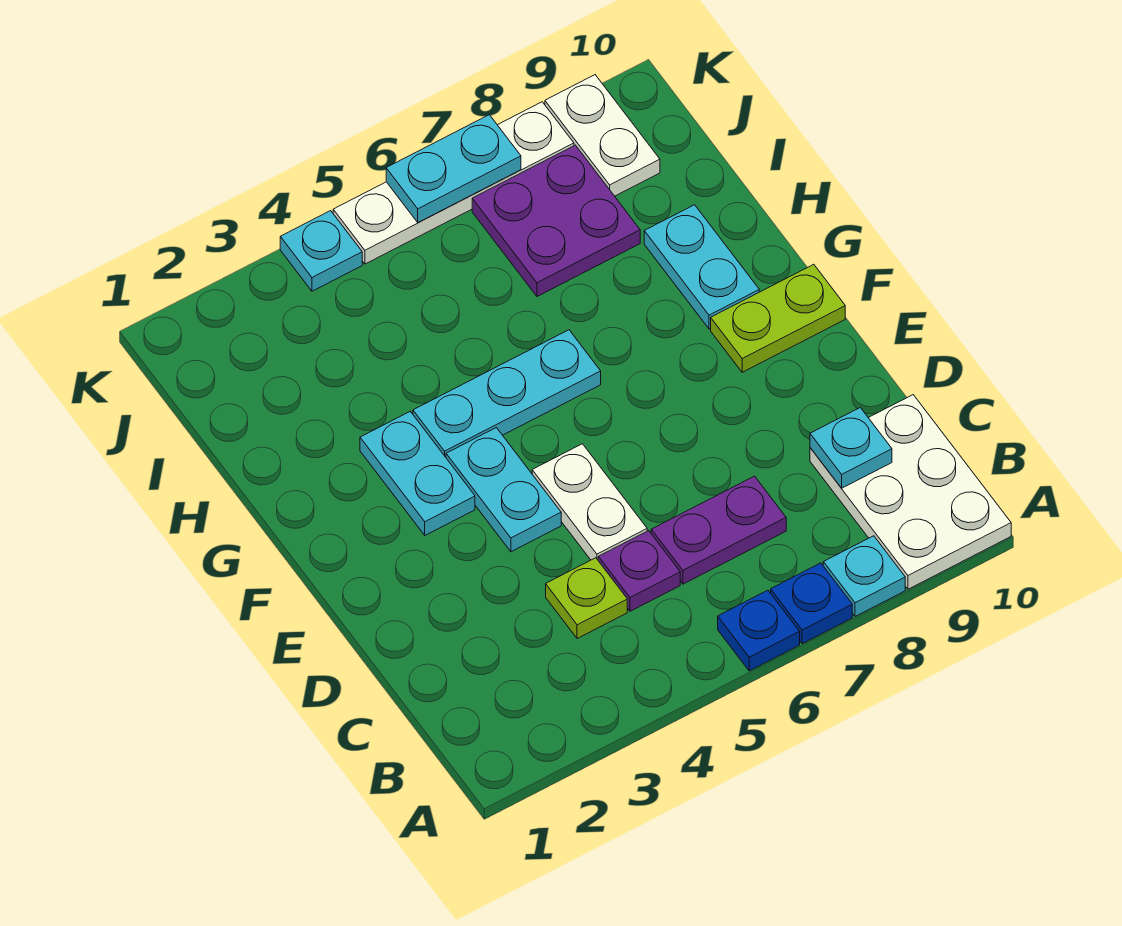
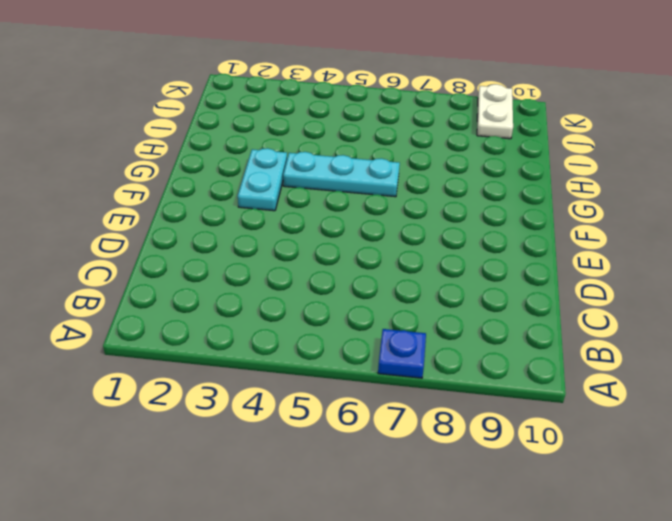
none -> blue 1x1 plate [718,590,800,671]
none -> cyan 1x1 plate [823,536,905,616]
none -> white 2x3 plate [810,395,1011,589]

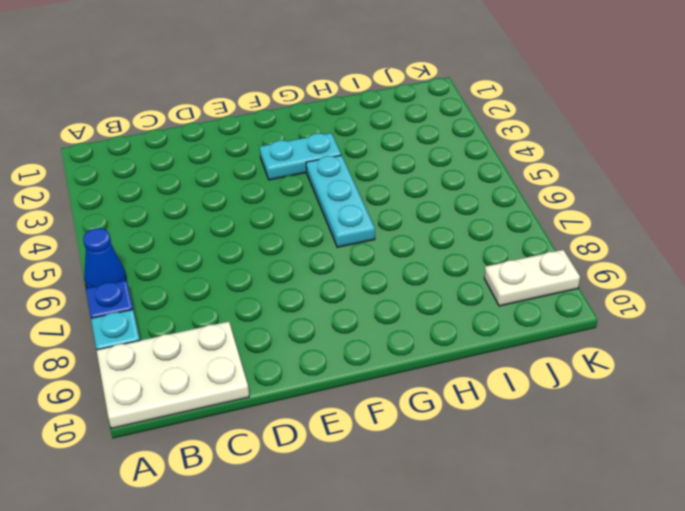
blue 1x1 cone [83,228,126,288] -> blue 1x1 plate [718,590,800,671]
none -> lime 1x1 plate [546,558,627,639]
none -> purple 1x1 plate [598,531,680,611]
none -> purple 1x2 plate [651,476,786,584]

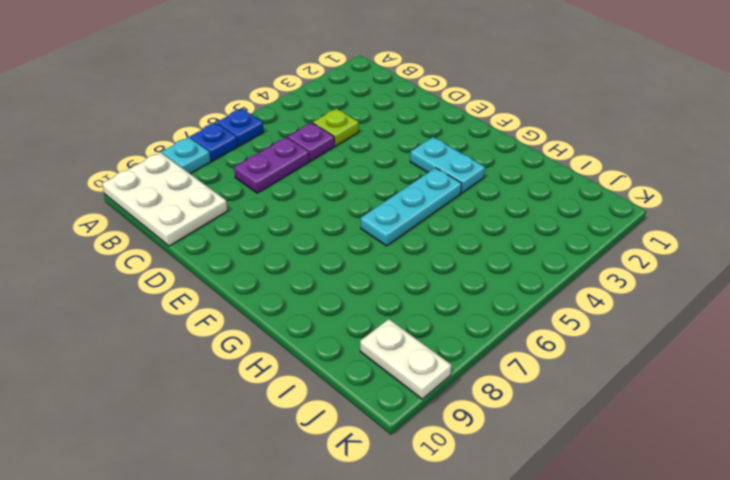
none -> white 1x2 plate [532,444,647,560]
none -> cyan 1x2 plate [446,428,561,552]
none -> lime 1x2 plate [711,264,845,372]

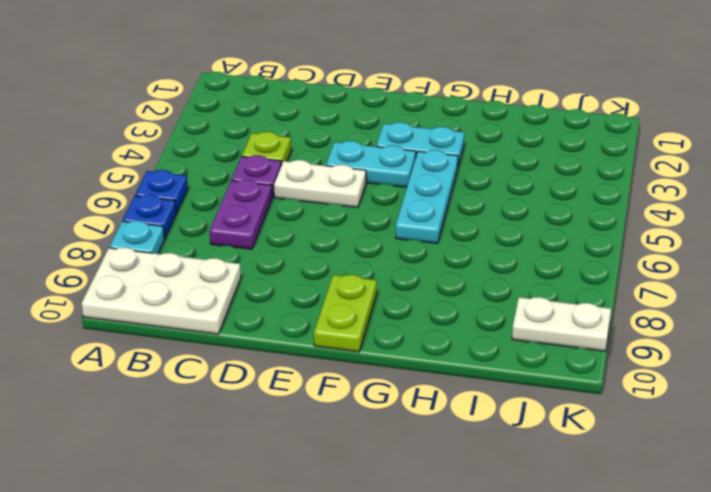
none -> cyan 1x2 plate [644,205,759,329]
none -> purple 2x2 plate [472,145,640,296]
none -> cyan 1x1 plate [280,211,362,291]

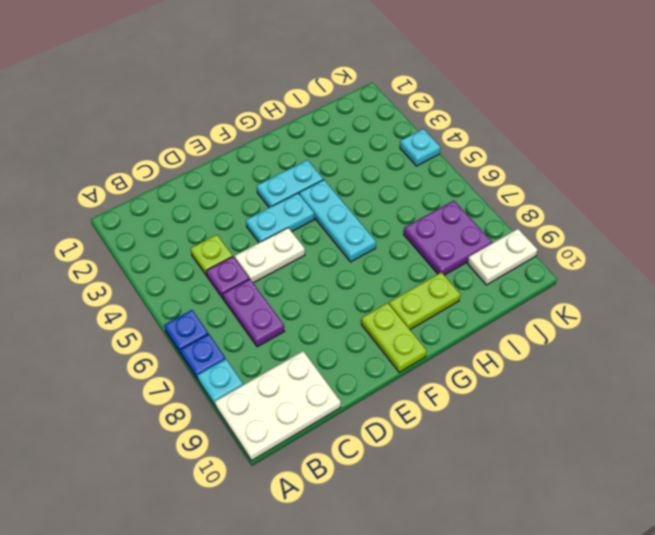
lime 1x2 plate [389,272,460,329] -> cyan 1x2 plate [644,205,759,329]
none -> white 1x4 plate [333,102,574,264]
none -> cyan 1x1 plate [810,408,892,488]
none -> cyan 1x2 plate [386,115,521,222]

